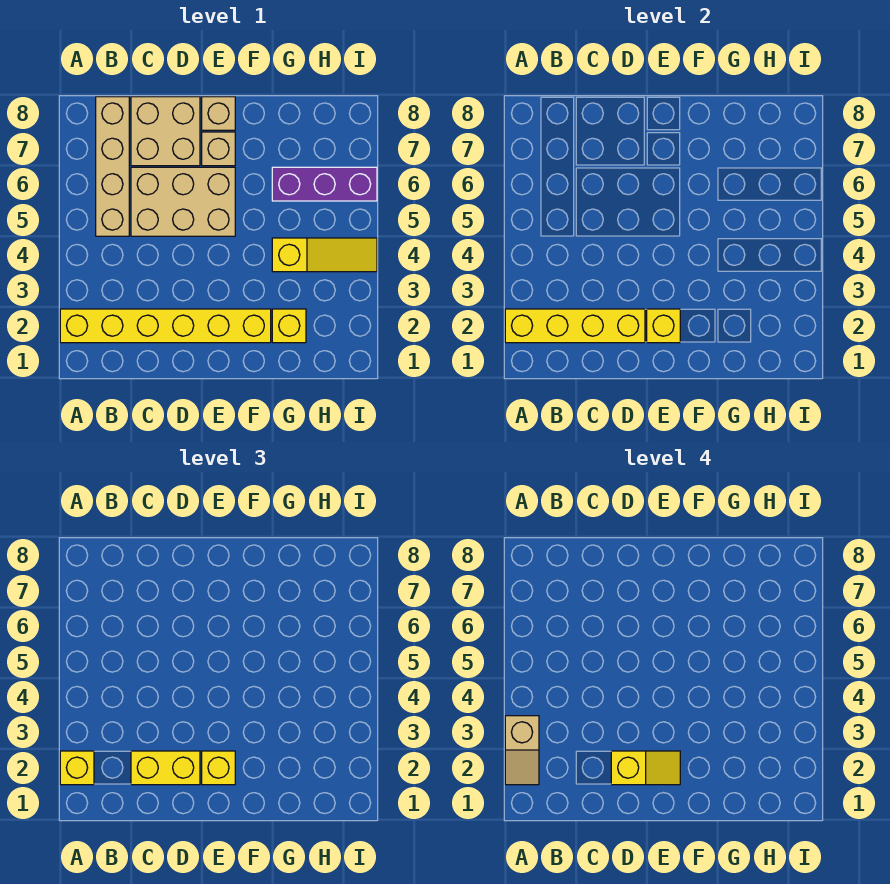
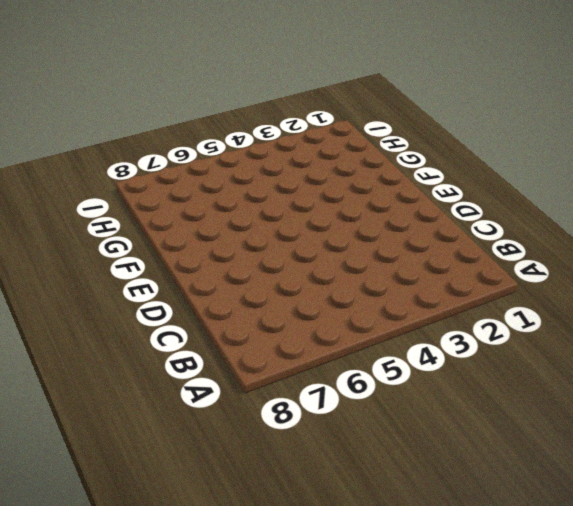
none -> yellow 1x6 brick [60,309,271,343]
none -> tan 1x4 brick [96,97,129,236]
none -> tan 2x3 brick [131,167,235,236]

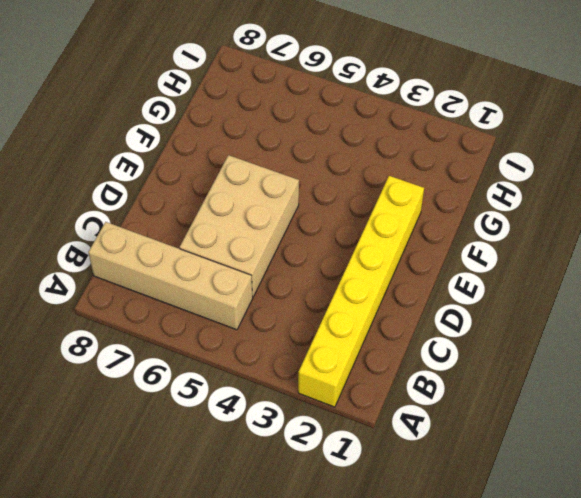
none -> tan 2x2 brick [131,97,200,166]
none -> tan 1x1 brick [202,132,235,166]
none -> tan 1x1 brick [202,97,235,130]

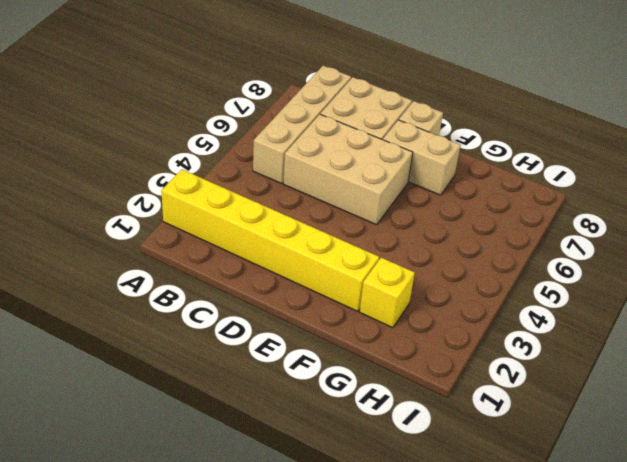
tan 1x2 brick [383,120,460,195] -> tan 1x1 brick [202,132,235,166]
none -> yellow 1x3 slope [272,238,377,272]
none -> purple 1x3 brick [272,167,377,201]
none -> yellow 1x4 brick [505,309,645,343]

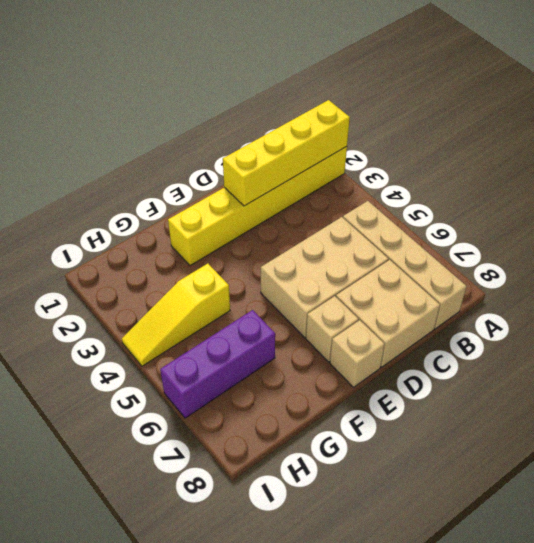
none -> yellow 1x1 brick [272,309,306,343]
none -> yellow 1x1 brick [647,309,680,343]
none -> yellow 1x1 brick [60,751,94,785]

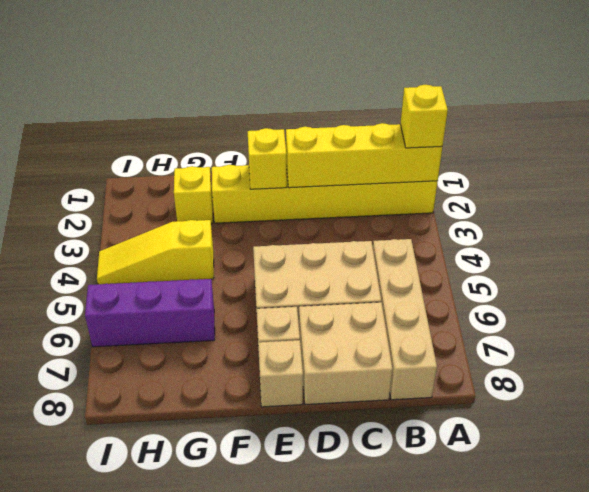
none -> yellow 1x2 brick [131,751,200,785]
none -> yellow 1x1 brick [202,751,235,785]
none -> tan 1x2 slope [505,716,539,785]

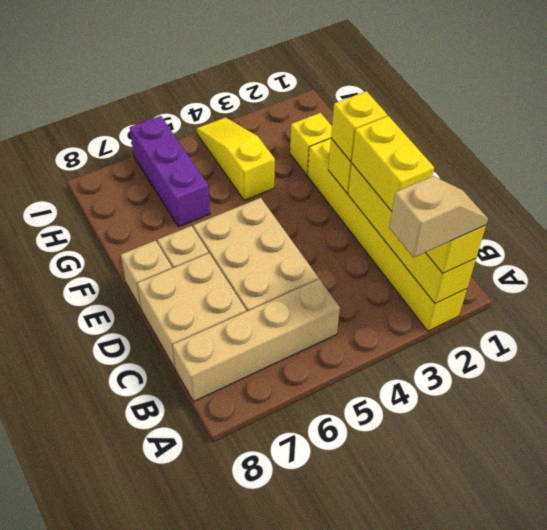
none -> yellow 1x2 slope [611,751,680,785]

